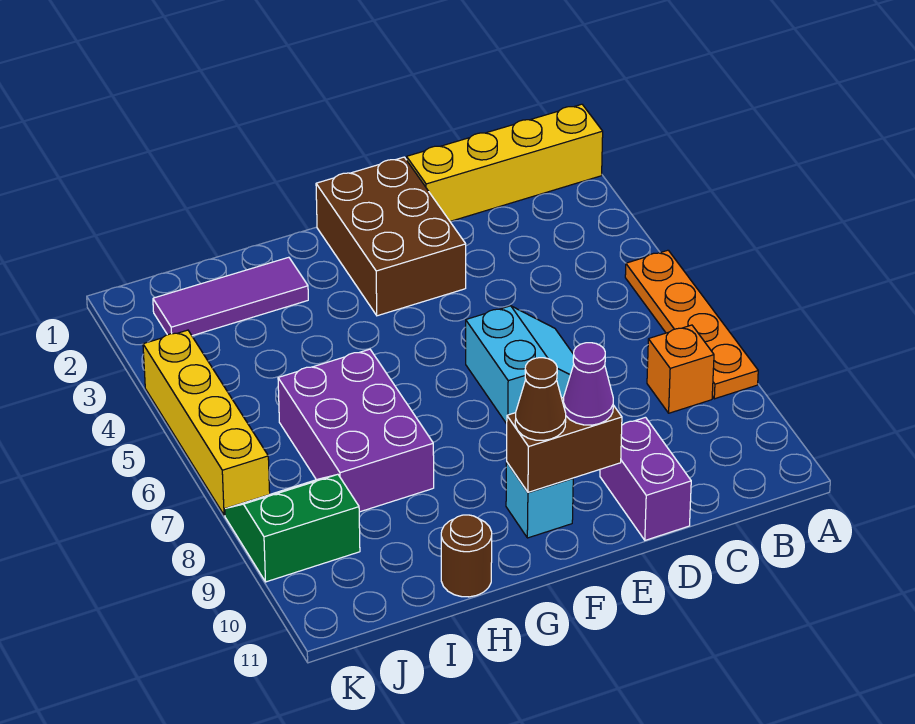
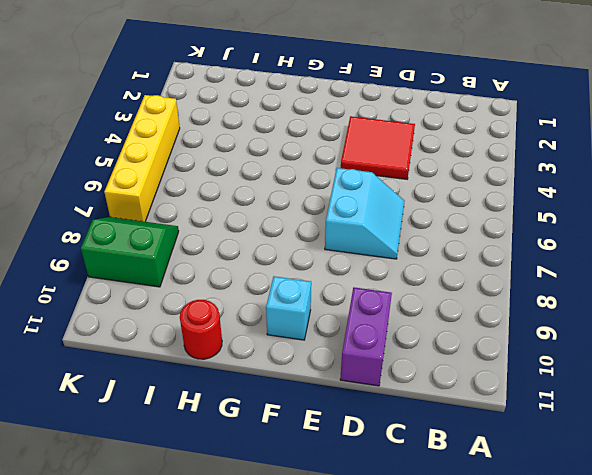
red 2x2 tile [341,116,415,179] -> brown 2x3 brick [316,157,466,316]
red 1x1 round brick [180,300,222,359] -> brown 1x1 round brick [441,515,492,597]
none -> yellow 1x4 brick [407,104,603,221]
none -> orange 1x4 plate [625,250,758,399]
none -> orange 1x1 brick [647,325,714,413]

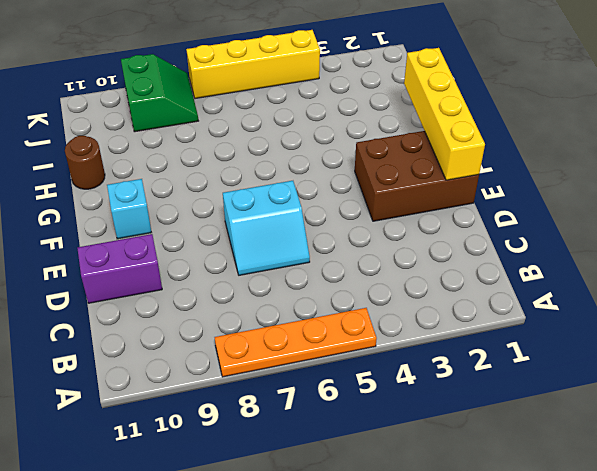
yellow 1x4 brick [404,48,485,180] -> yellow 1x4 brick moved to [407,104,603,221]
none -> orange 1x1 brick [647,325,714,413]
none -> purple 1x3 tile [153,257,308,336]
none -> purple 2x3 brick [278,349,434,512]

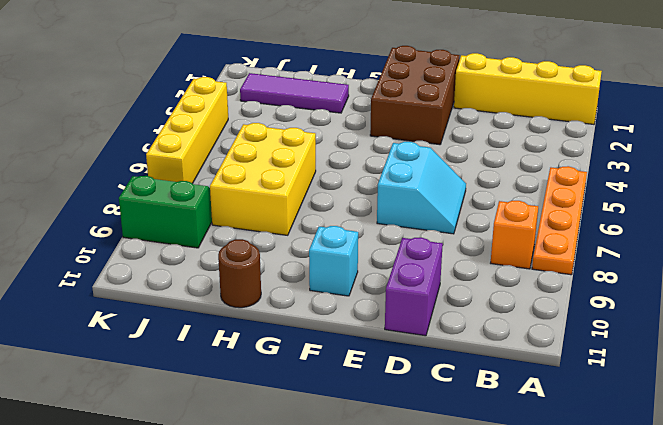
yellow 2x3 brick [210,123,316,235] -> purple 2x3 brick [278,349,434,512]
none -> brown 1x2 brick [507,398,622,492]
none -> purple 1x1 cone [563,343,613,425]
none -> brown 1x1 cone [515,358,566,440]

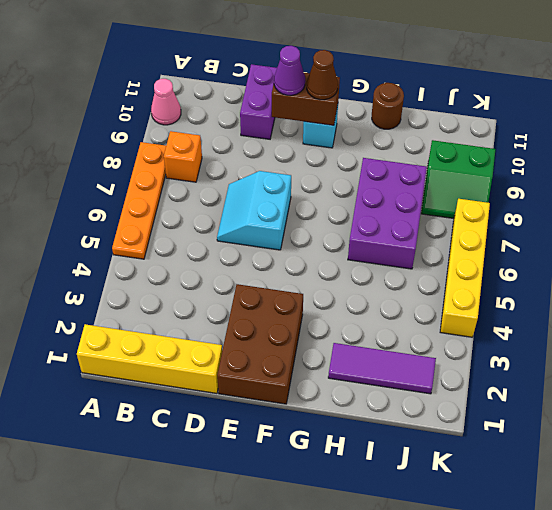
pink 1x1 cone [151,79,181,125] -> none

